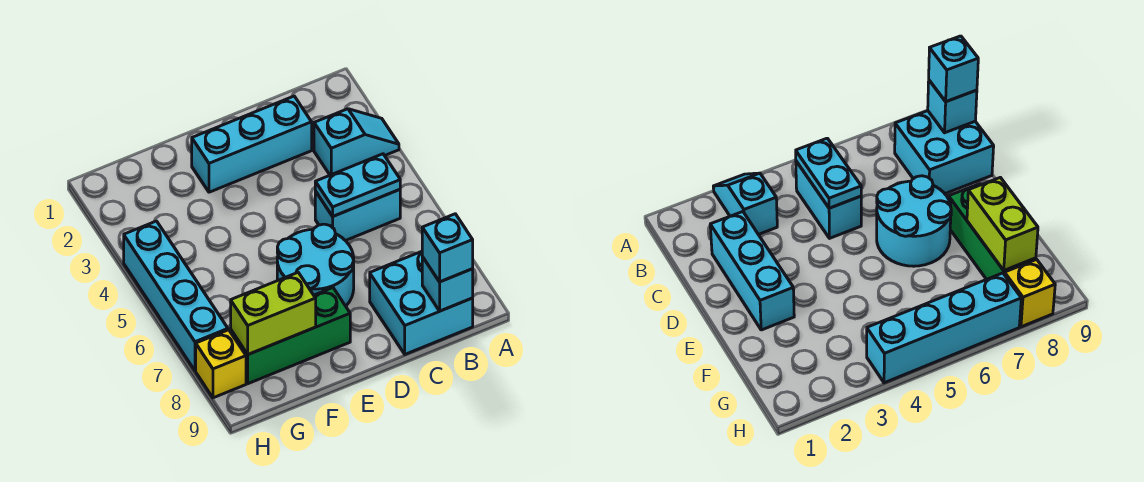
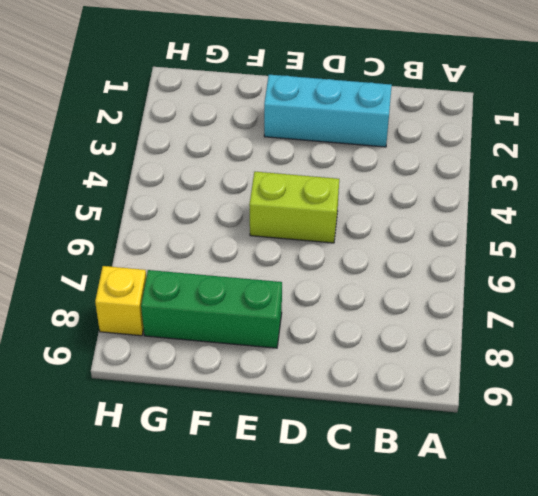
lime 1x2 brick [249,172,339,243] -> lime 1x2 brick moved to [231,273,316,354]
none -> cyan 1x2 slope [314,109,399,175]
none -> cyan 1x2 brick [315,190,400,241]
none -> cyan 2x2 brick [370,251,473,354]

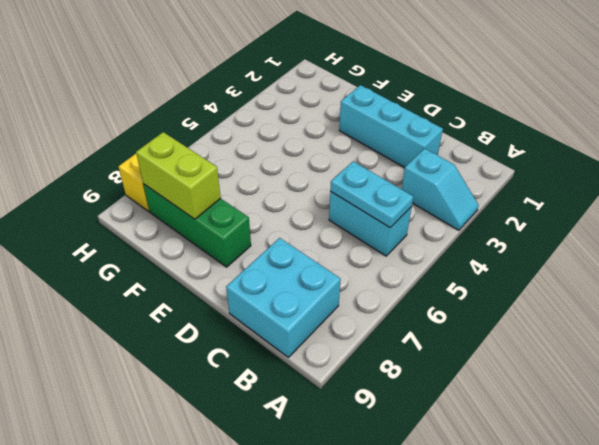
none -> cyan 2x2 round brick [277,224,354,306]
none -> cyan 1x4 brick [124,221,228,371]
none -> cyan 1x1 brick [422,257,473,311]

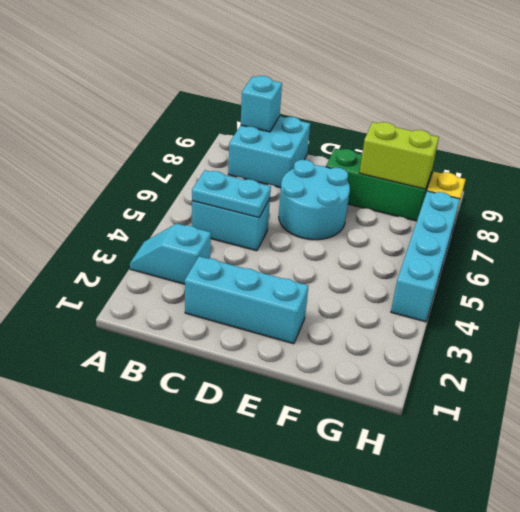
none -> cyan 1x1 brick [422,214,473,282]

